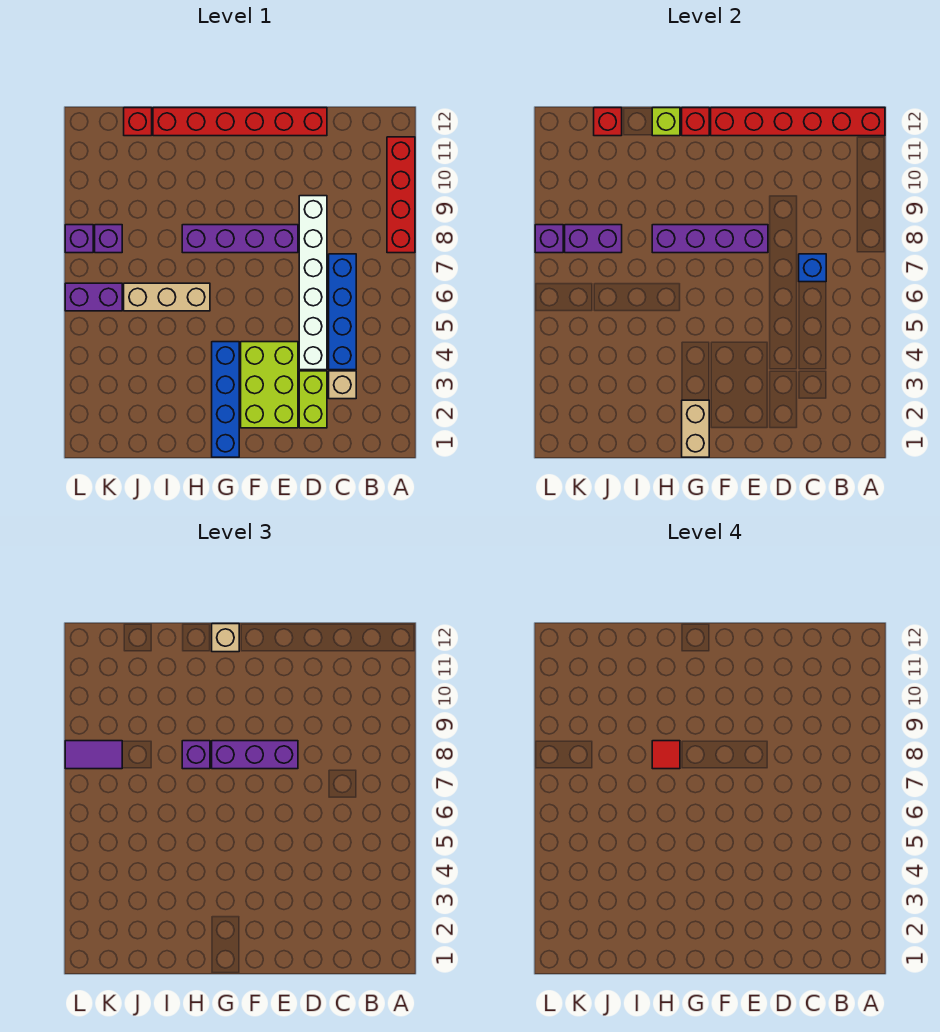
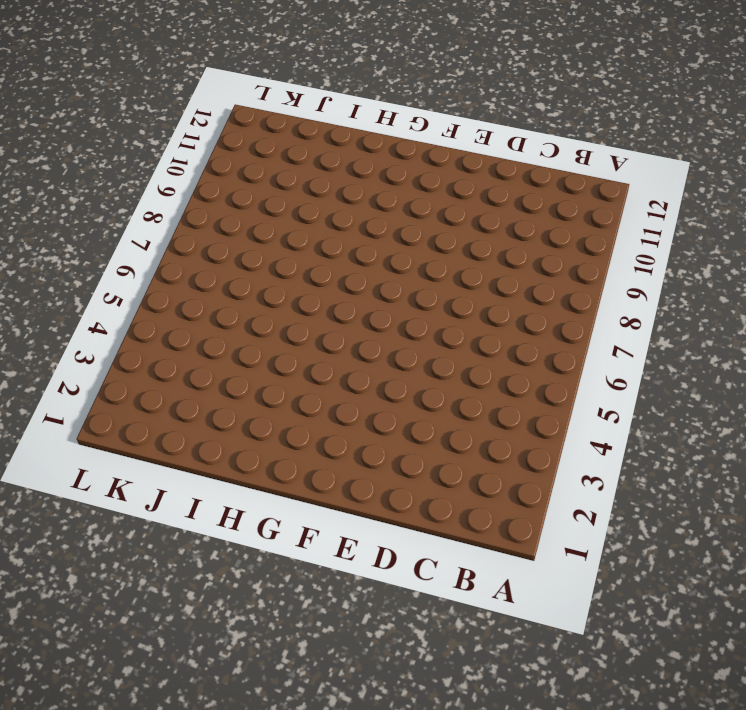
none -> red 1x4 brick [387,137,415,253]
none -> tan 1x1 brick [329,371,356,399]
none -> blue 1x4 brick [329,254,356,370]

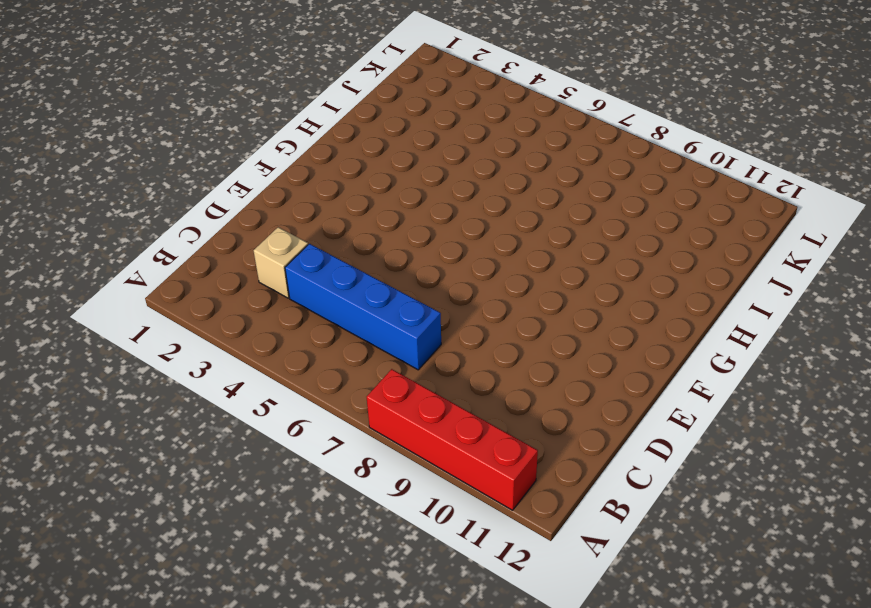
none -> lime 1x2 brick [299,371,327,428]
none -> white 1x6 brick [299,196,327,370]
none -> red 1x6 brick [153,108,327,136]

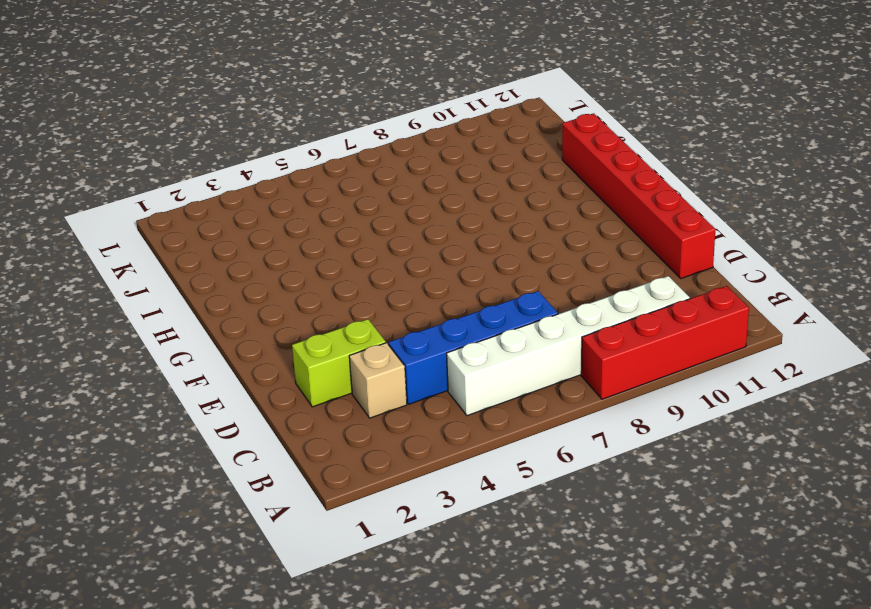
white 1x6 brick [447,276,690,416] -> white 1x6 brick moved to [299,196,327,370]
none -> lime 2x3 brick [241,342,298,428]
none -> purple 1x4 brick [182,225,298,253]
none -> blue 1x4 brick [212,342,239,457]

